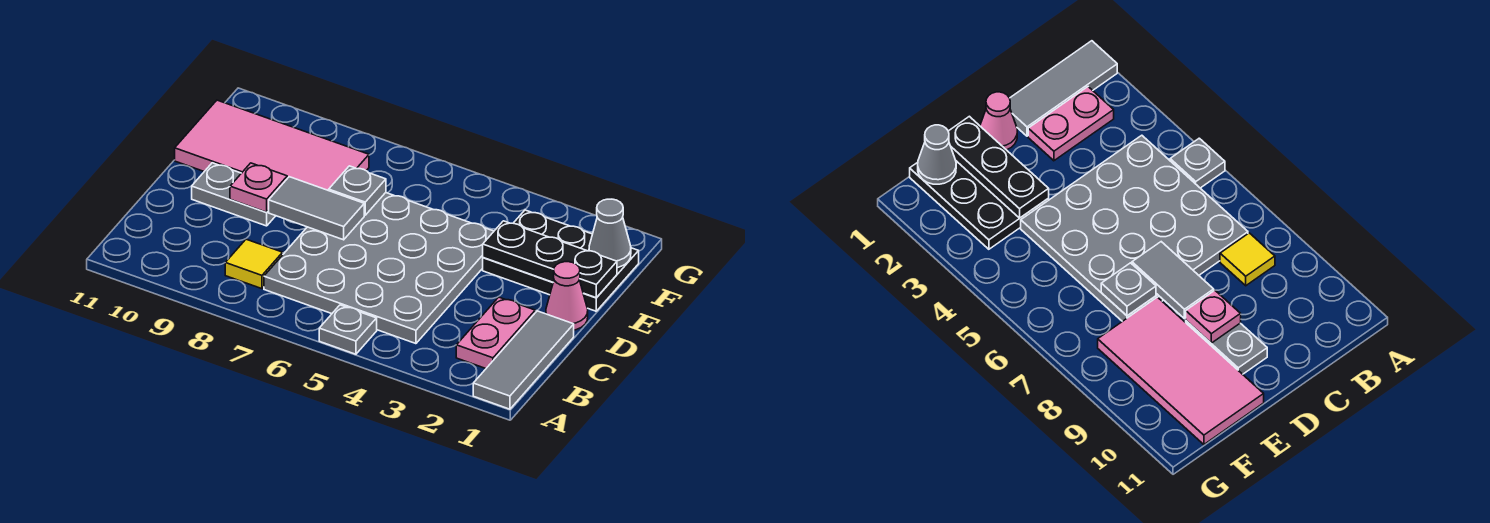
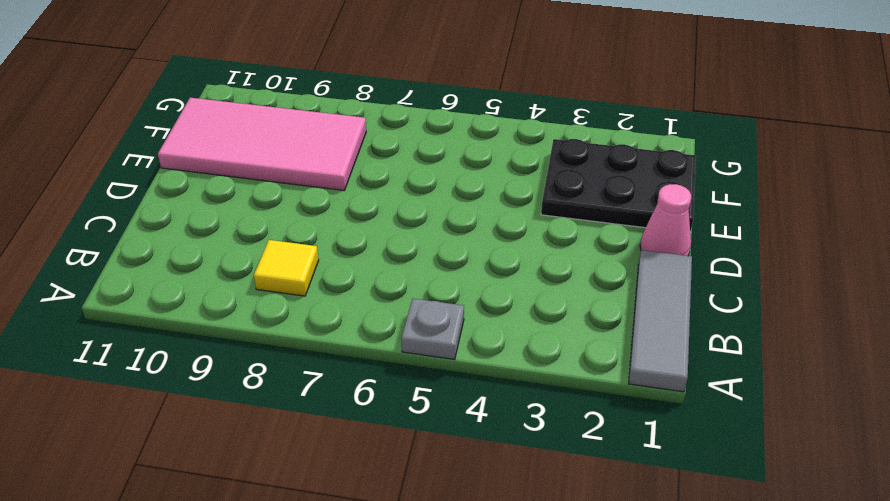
none -> pink 1x2 plate [456,297,535,368]
none -> grey 4x4 plate [264,193,494,344]
none -> grey 1x2 plate [192,163,275,226]

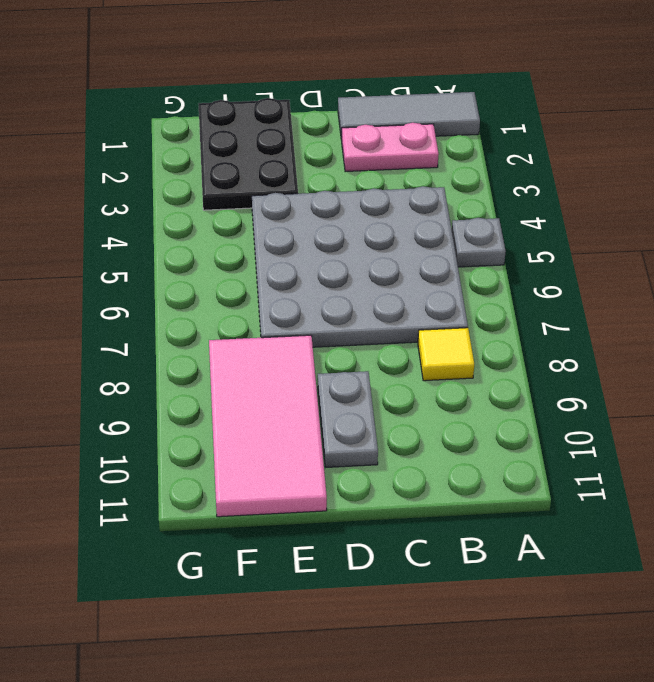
none -> pink 1x1 cone [546,262,588,330]
none -> grey 1x2 tile [269,177,364,240]
none -> pink 1x1 plate [230,163,287,212]

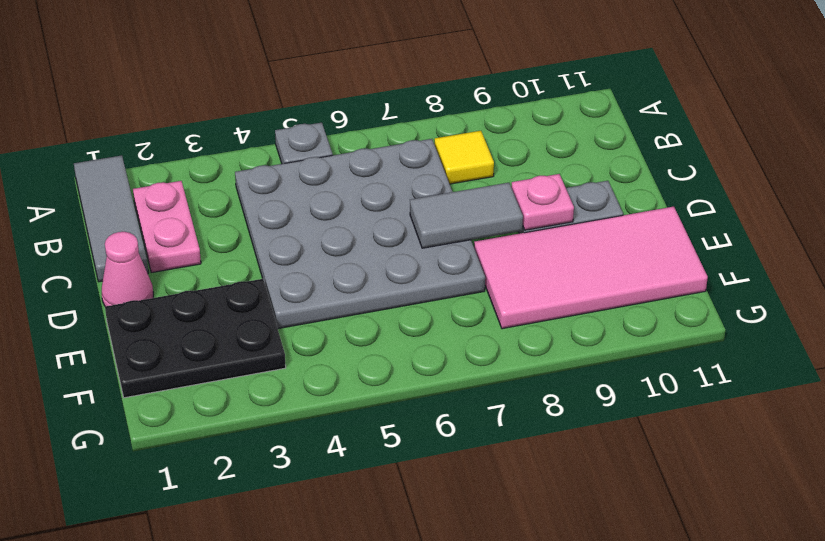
none -> black 1x3 plate [483,221,617,298]
none -> grey 1x1 plate [329,166,386,215]
none -> grey 1x1 cone [589,199,631,268]

